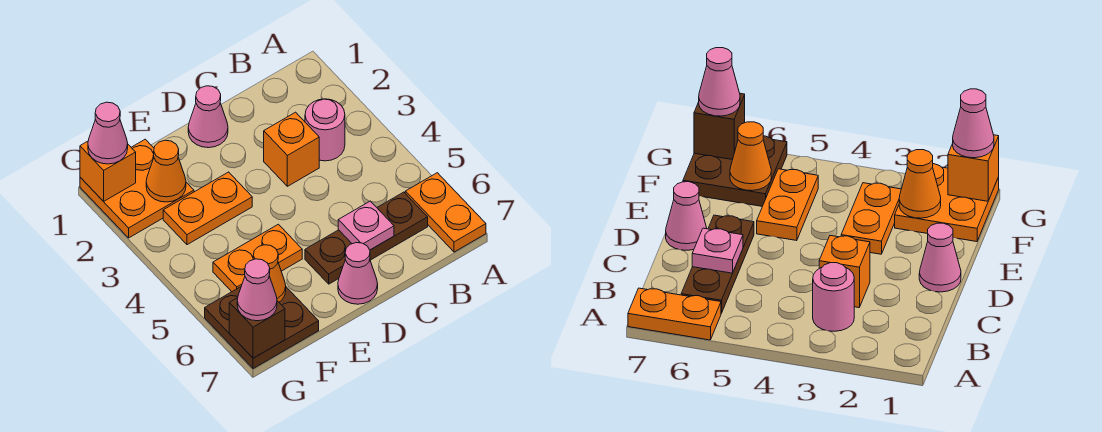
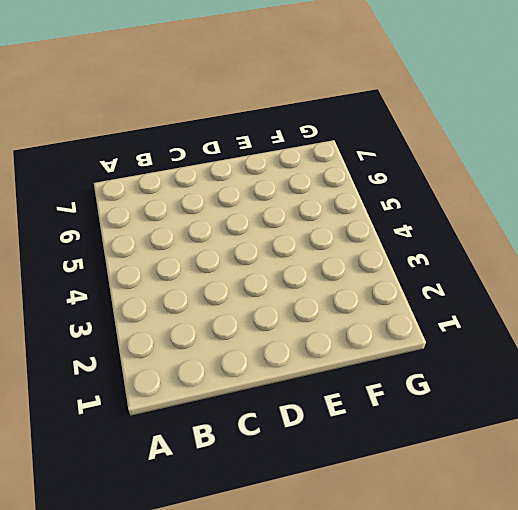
none -> orange 1x2 plate [405,173,486,252]
none -> pink 1x1 round brick [305,99,345,161]
none -> brown 1x3 plate [305,192,428,284]

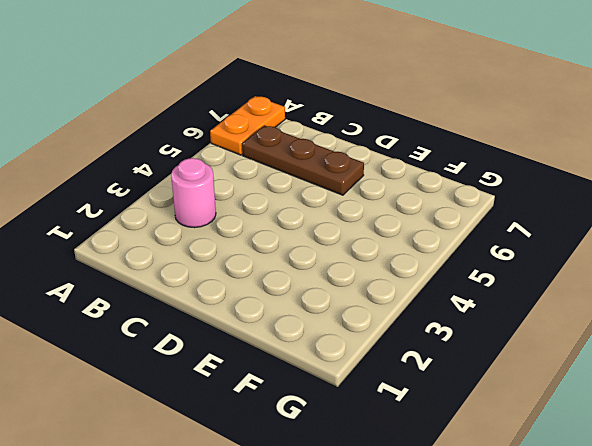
none -> orange 1x1 brick [264,112,319,186]
none -> pink 1x1 cone [188,86,228,148]
none -> pink 1x1 cone [338,243,378,304]

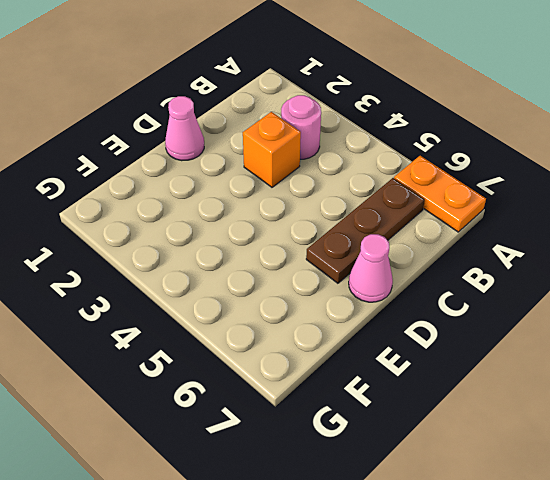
none -> orange 1x2 plate [163,172,252,245]
none -> orange 1x2 plate [213,224,302,292]
none -> orange 2x2 plate [80,139,194,238]

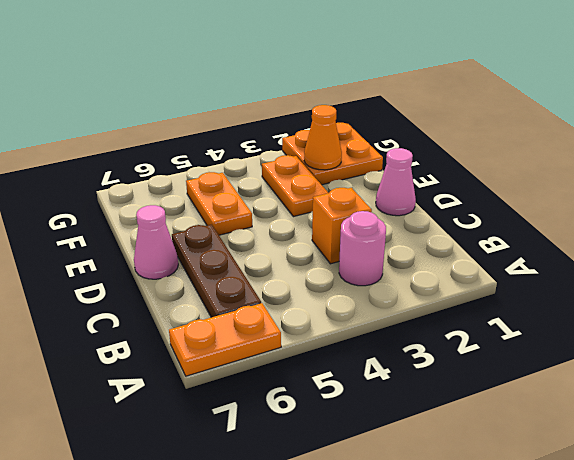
none -> brown 2x2 plate [205,287,319,369]
none -> pink 1x1 plate [338,201,394,250]
none -> orange 1x1 cone [253,245,286,302]

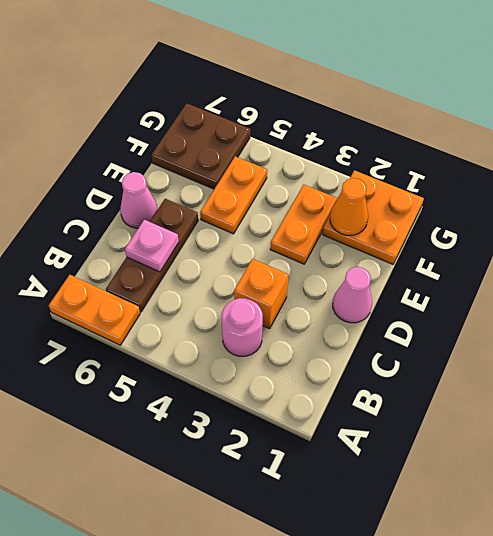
none -> orange 1x1 cone [253,245,286,302]
none -> orange 1x1 brick [80,141,136,201]
none -> brown 1x1 brick [229,298,285,358]

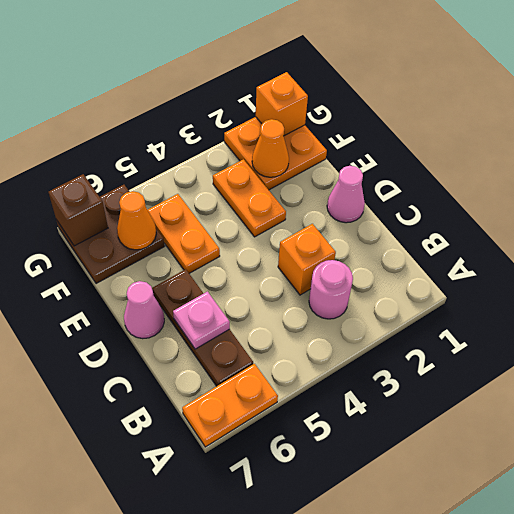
none -> pink 1x1 cone [88,102,128,164]
none -> pink 1x1 cone [237,259,277,321]

